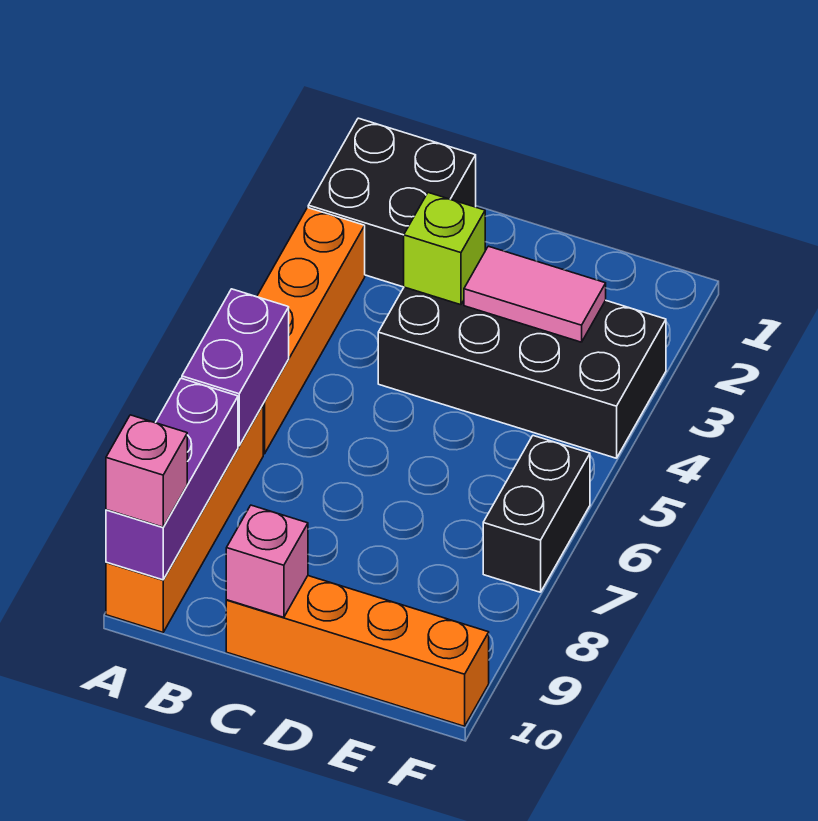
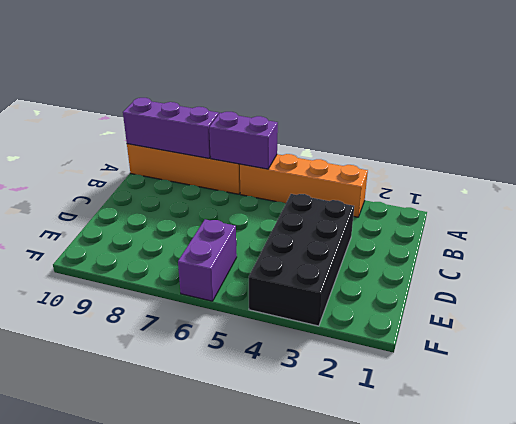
purple 1x2 brick [178,219,237,301] -> black 1x2 brick [483,436,590,592]
none -> black 2x2 brick [308,118,476,287]
none -> orange 1x4 brick [226,576,489,726]
none -> lime 1x1 brick [404,193,485,305]

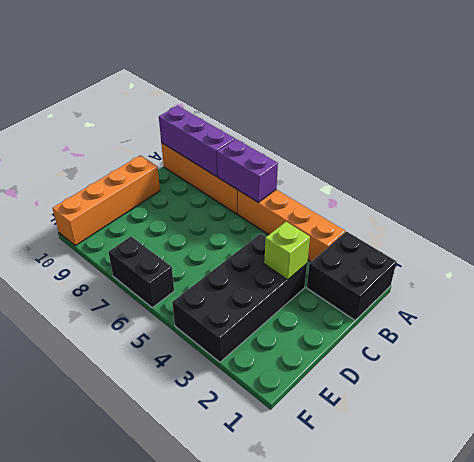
none -> pink 1x1 brick [226,505,308,617]
none -> pink 1x2 tile [464,246,606,342]
none -> pink 1x1 brick [106,415,187,527]

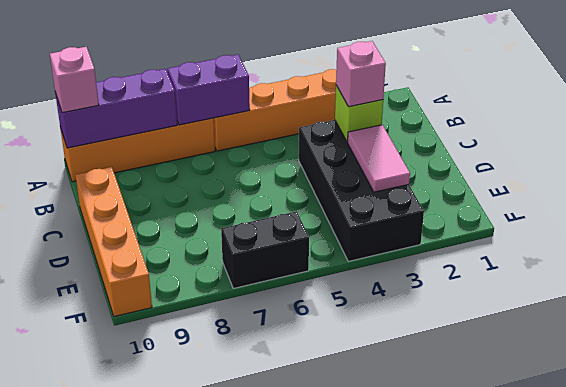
pink 1x1 brick [336,41,386,107] -> pink 1x1 brick moved to [226,505,308,617]
none -> black 2x2 brick [308,118,476,287]

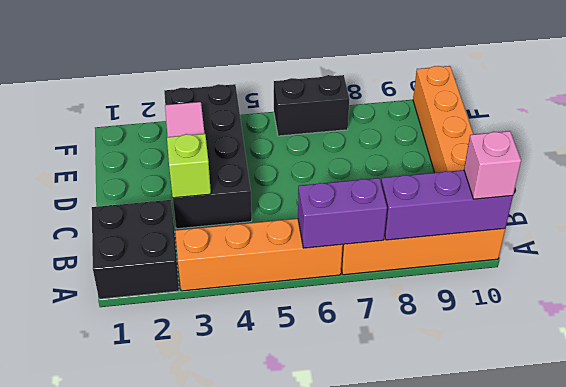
none -> pink 1x1 brick [226,505,308,617]

